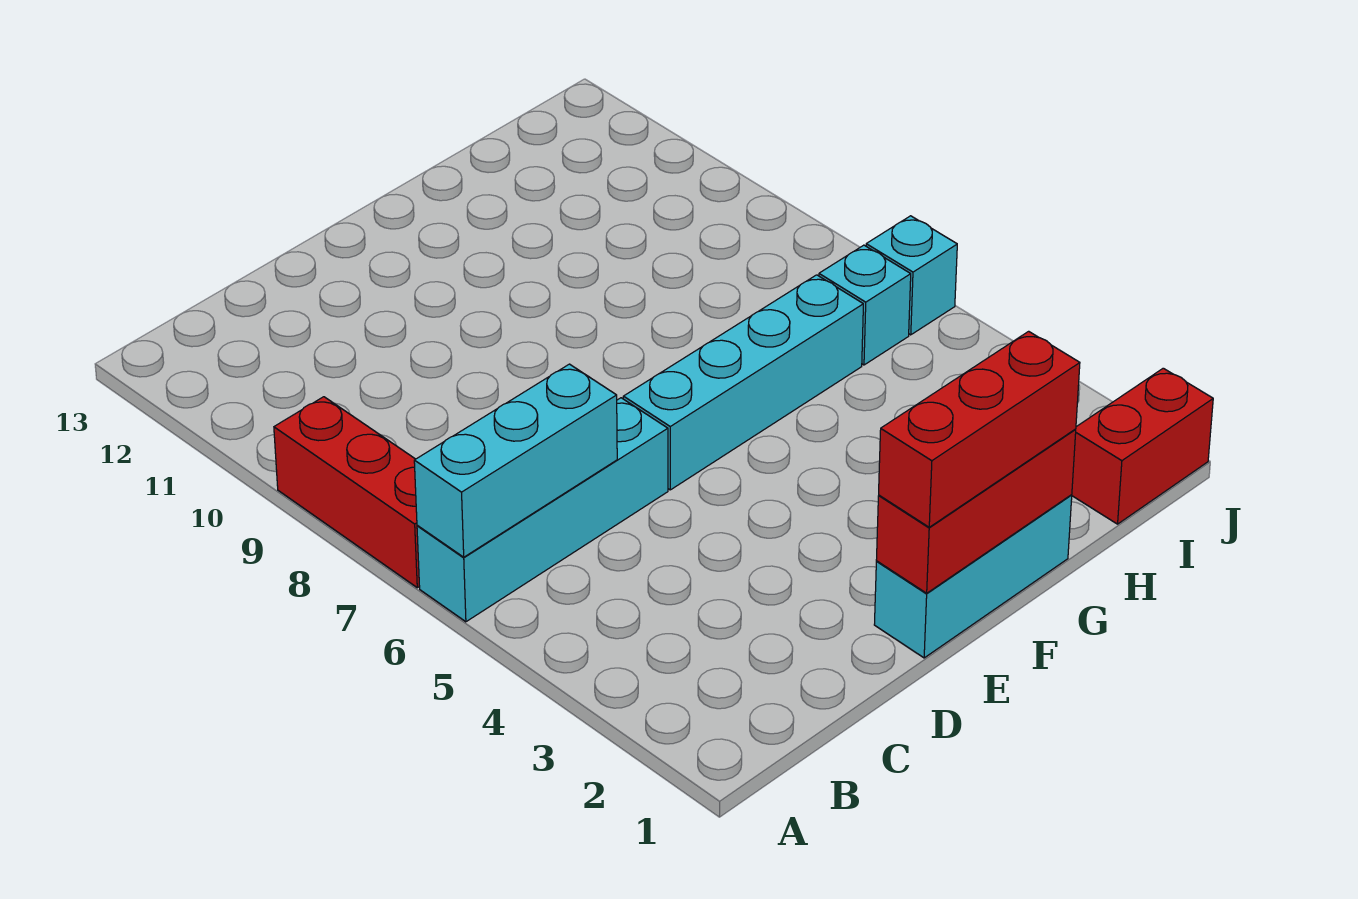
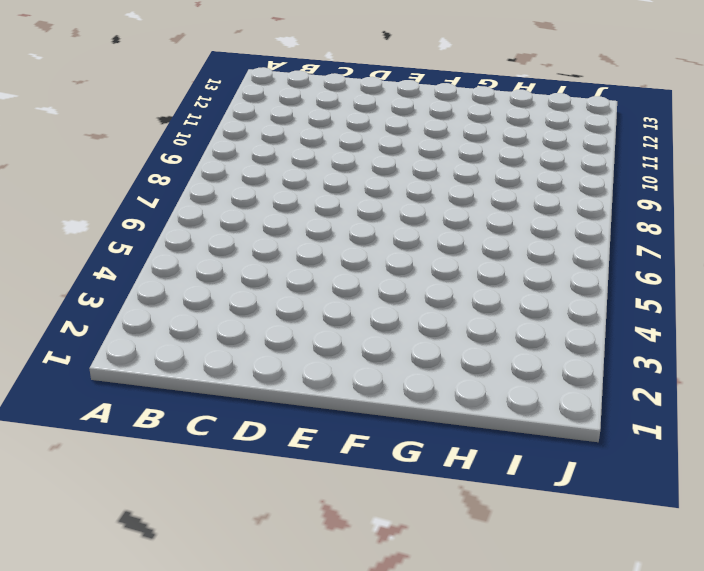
none -> cyan 1x4 brick [417,398,668,622]
none -> red 1x3 brick [274,397,420,588]

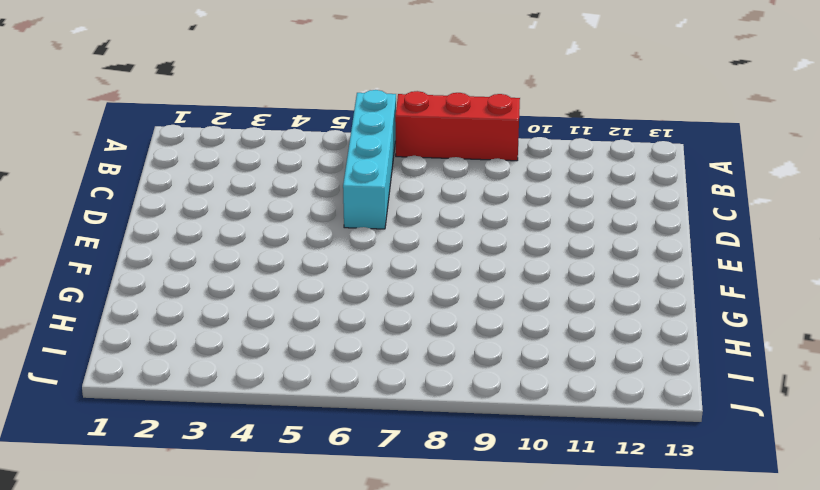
none -> cyan 1x3 brick [874,495,1072,658]
none -> cyan 1x4 brick [623,275,863,490]

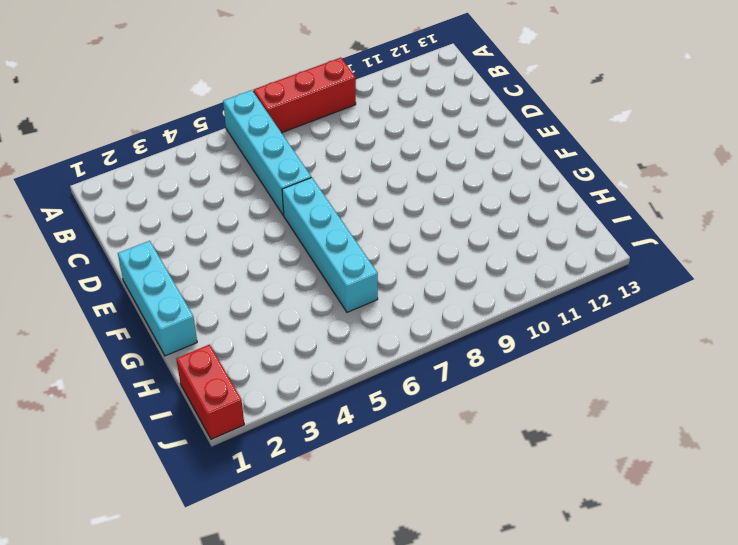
none -> cyan 1x1 brick [819,245,911,365]
none -> cyan 1x1 brick [866,216,957,335]

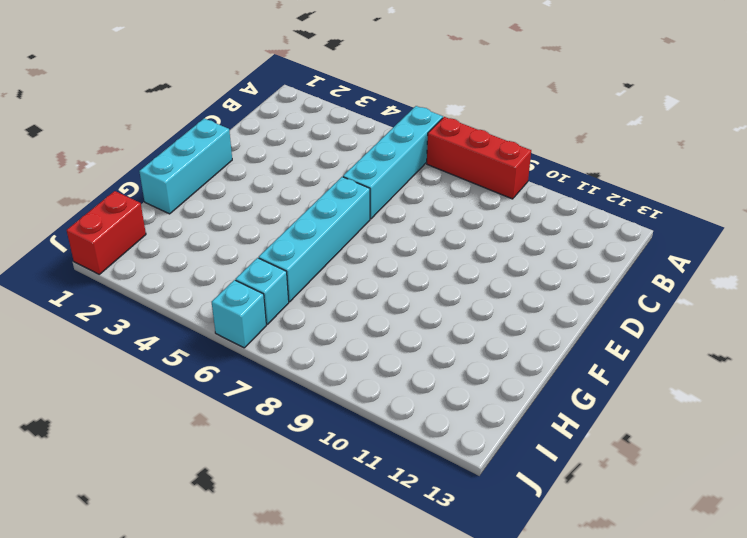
none -> cyan 1x3 brick [414,364,617,557]
none -> red 1x3 brick [876,430,1076,593]

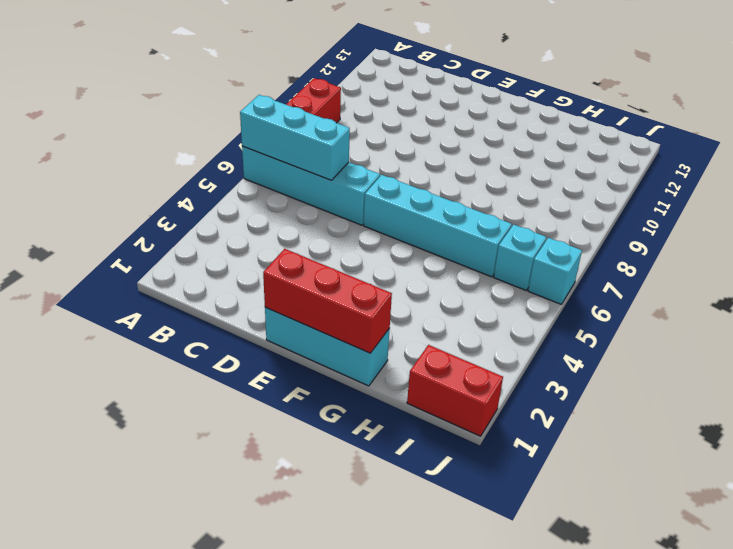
none -> red 1x3 brick [879,331,1080,527]

